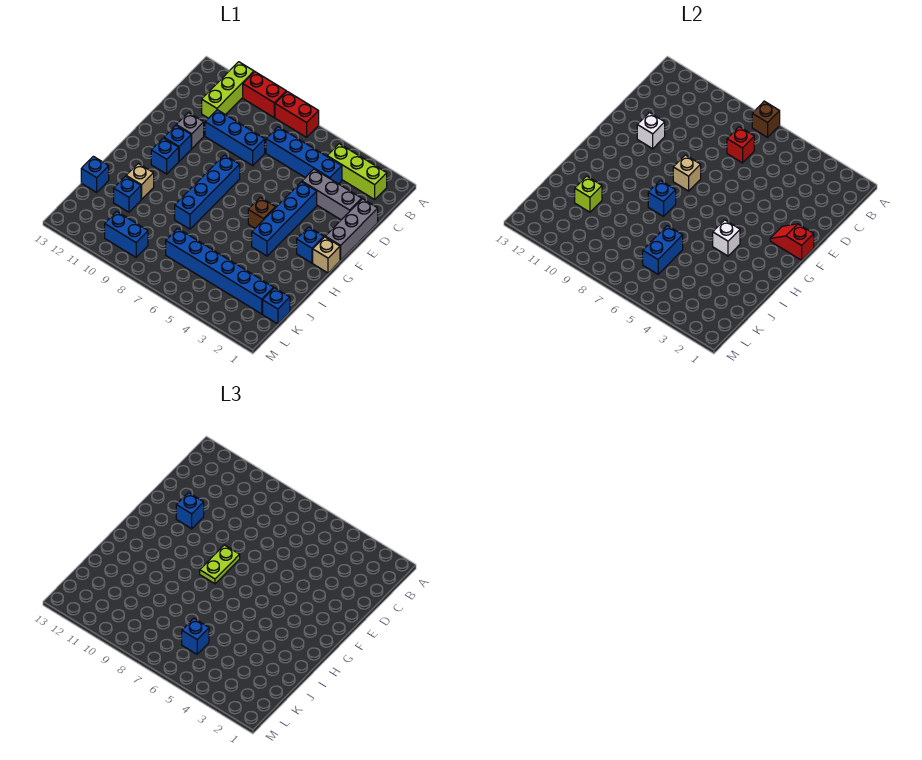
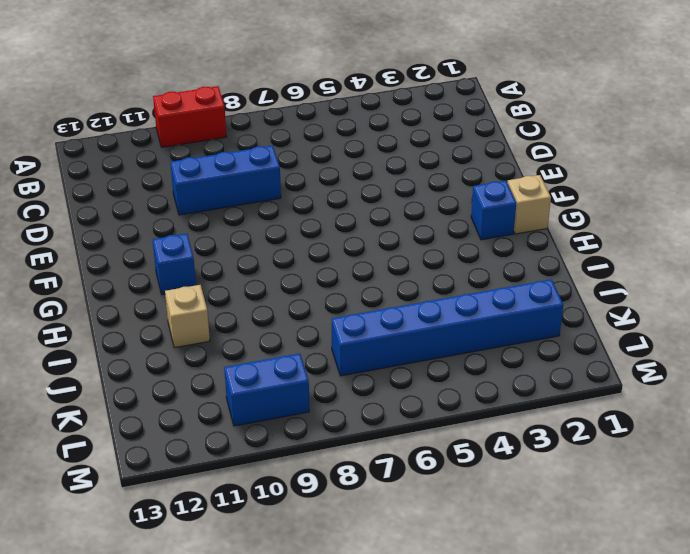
none -> red 1x2 brick [275,91,319,137]
none -> lime 1x3 brick [202,62,254,118]
none -> lime 1x3 brick [327,144,387,199]
none -> blue 1x4 brick [266,127,342,184]

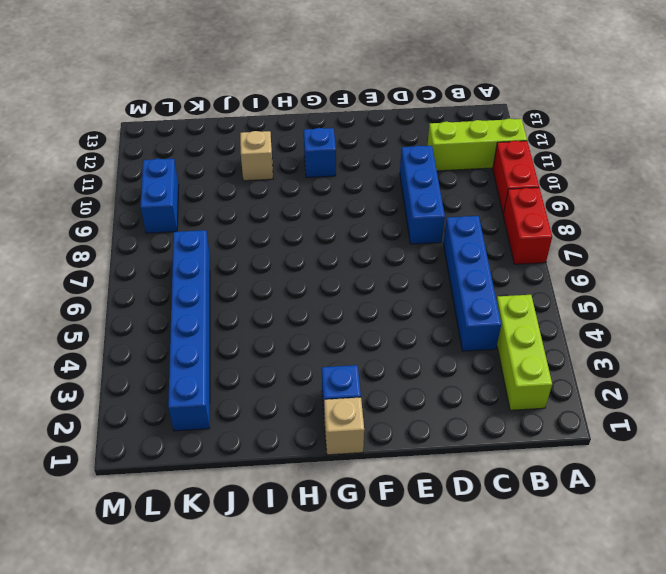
none -> grey 1x3 brick [325,199,378,260]
none -> grey 1x3 brick [302,169,362,220]
none -> blue 1x4 brick [252,182,317,256]
none -> grey 1x1 brick [176,113,204,149]

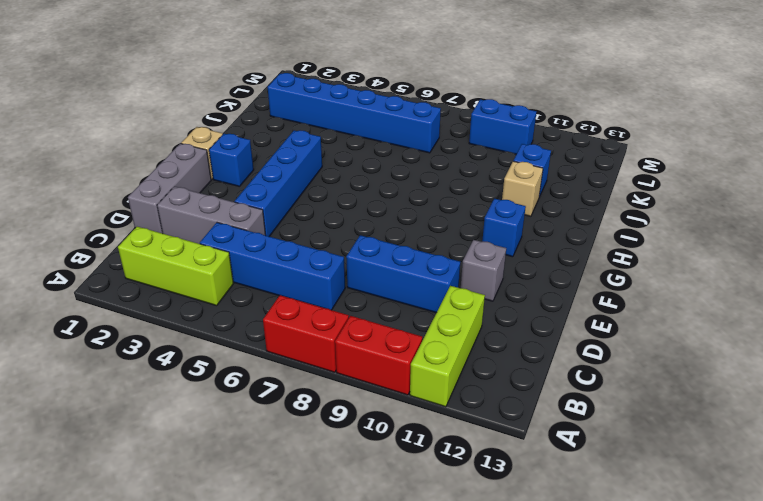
none -> blue 1x4 brick [175,155,240,229]
none -> blue 1x1 brick [164,125,191,161]
none -> brown 1x1 brick [248,197,276,228]
none -> blue 1x1 brick [81,156,109,192]

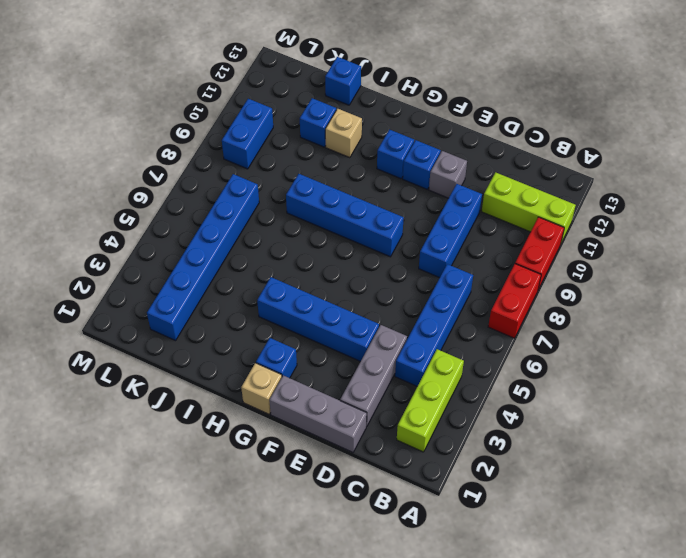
none -> brown 1x1 brick [248,197,276,228]
none -> blue 1x1 brick [263,288,290,324]
none -> brown 1x1 brick [752,101,780,137]
none -> red 1x1 brick [727,127,754,163]

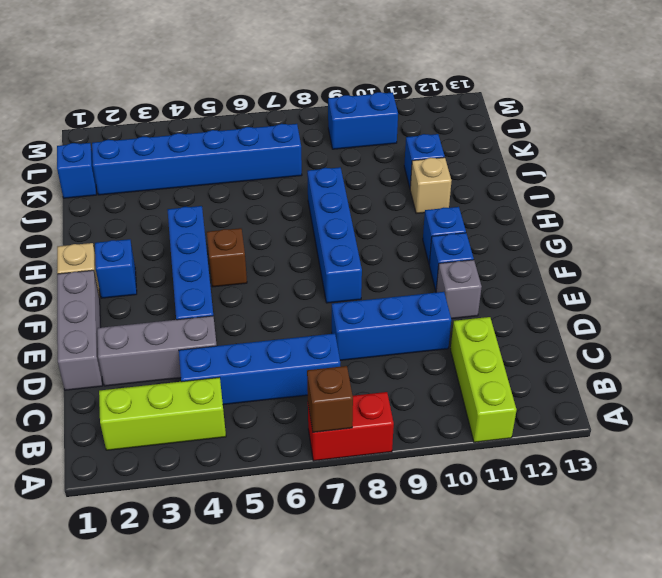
none -> red 1x2 brick [243,72,286,117]
none -> blue 1x1 brick [81,156,109,192]
none -> red 1x1 brick [727,127,754,163]
none -> white 1x1 brick [637,113,665,149]

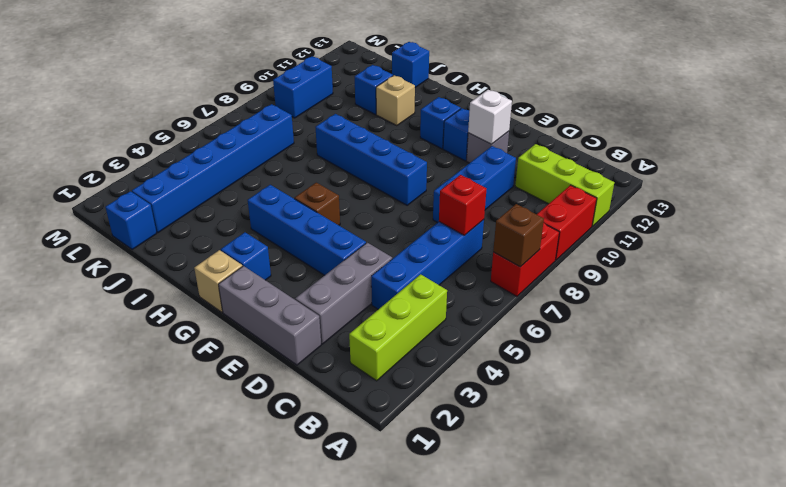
none -> red 1x2 slope [770,224,814,260]
none -> tan 1x1 brick [673,155,701,191]
none -> white 1x1 brick [713,220,740,256]
none -> blue 1x1 brick [648,180,676,216]

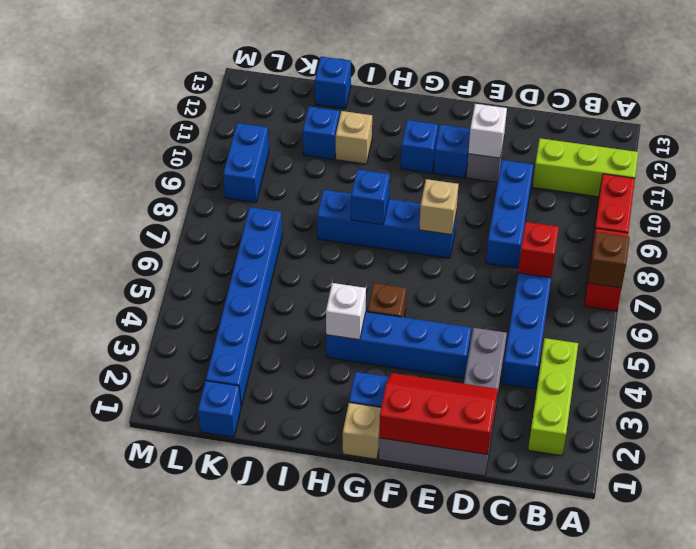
red 2x3 slope [379,373,498,454] -> red 1x2 slope [770,224,814,260]
none -> blue 1x2 brick [643,226,683,274]
none -> lime 1x1 brick [575,176,602,212]
none -> blue 1x1 brick [176,493,204,529]
none -> lime 1x2 plate [200,545,240,584]

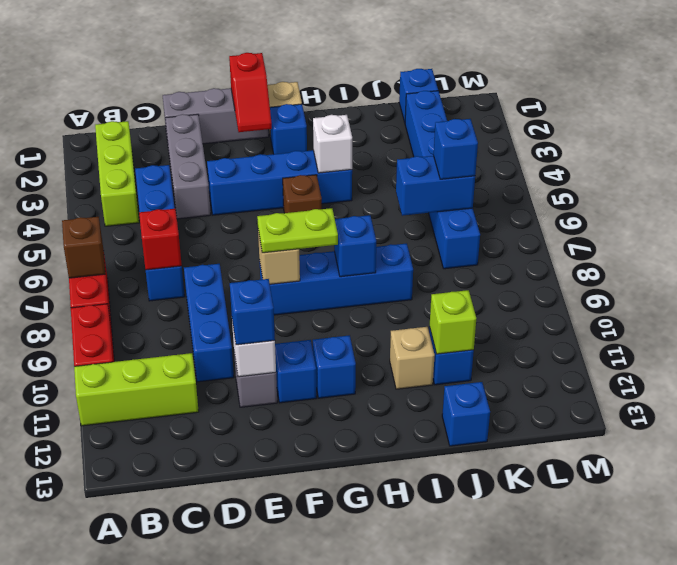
none -> blue 1x2 brick [105,211,148,257]

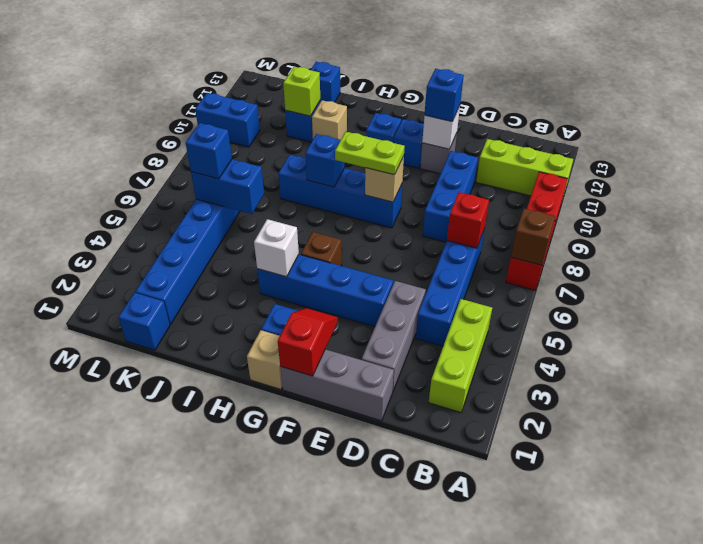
blue 1x2 brick [195,93,260,147] -> blue 1x2 brick turned to [105,211,148,257]

